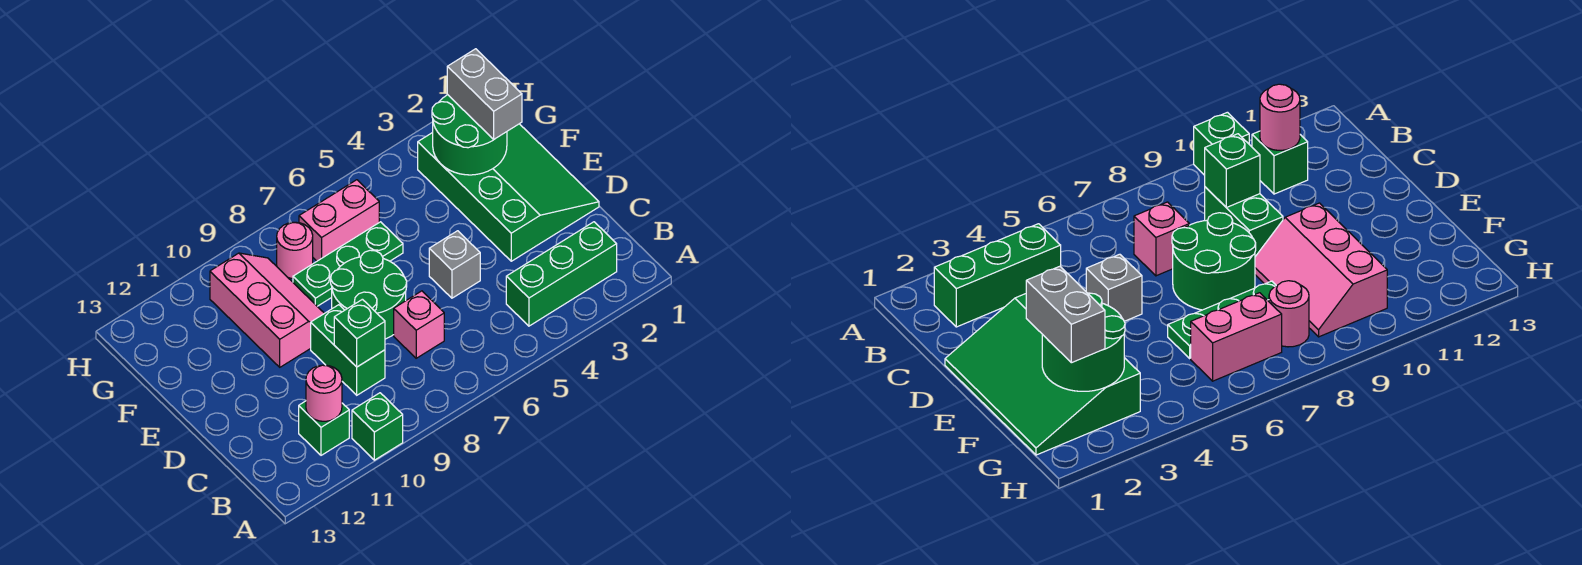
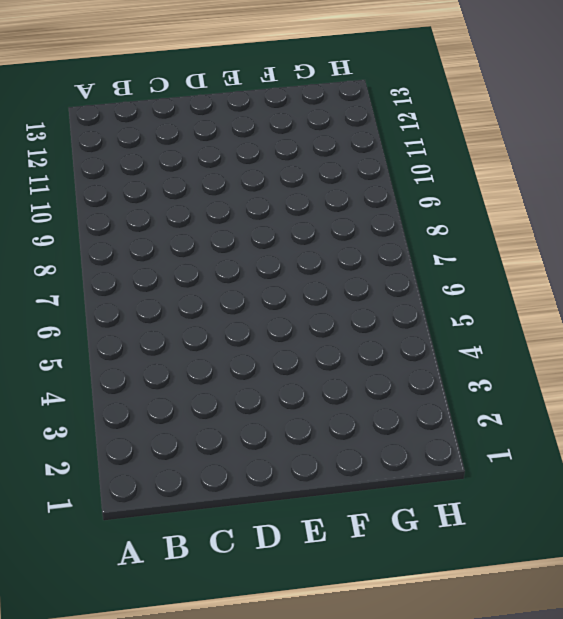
none -> green 1x1 brick [352,393,403,460]
none -> green 1x3 brick [506,222,617,326]
none -> green 1x1 brick [299,401,349,455]

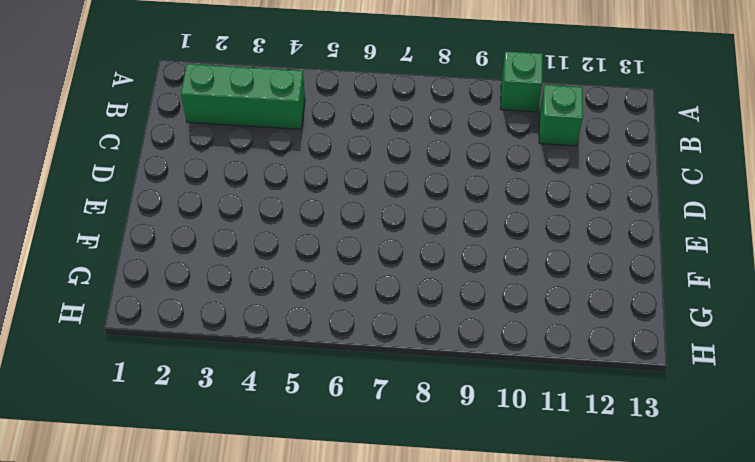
none -> pink 1x1 brick [394,291,444,358]
none -> green 1x2 brick [311,305,385,395]
none -> green 3x4 slope [418,124,599,261]

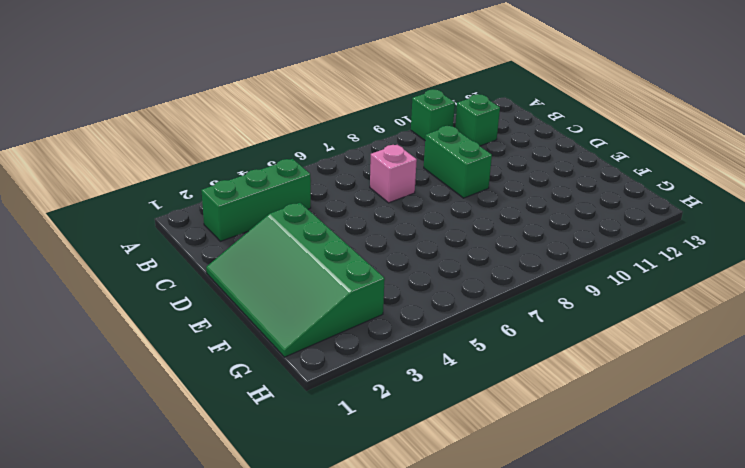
none -> grey 1x1 brick [429,231,480,298]
none -> green 2x2 round brick [331,250,407,339]
none -> pink 2x3 slope [210,253,324,367]

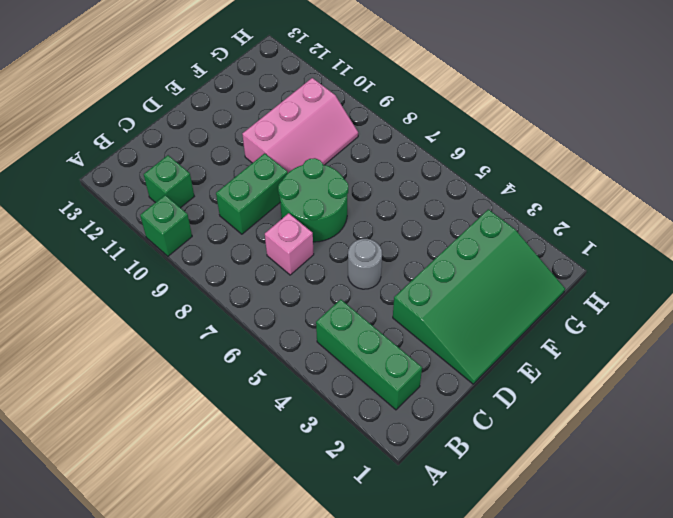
grey 1x1 round brick [348,239,382,289] -> grey 1x1 brick [429,231,480,298]
none -> green 1x3 plate [293,222,403,306]
none -> pink 1x2 brick [299,180,379,261]
none -> pink 1x1 round brick [277,222,313,278]

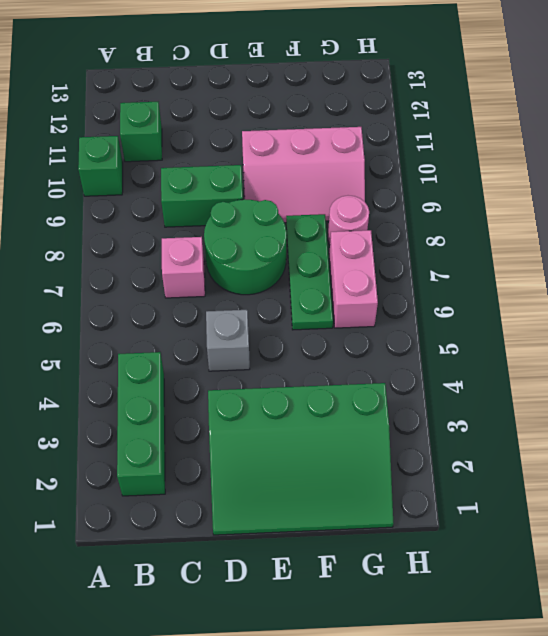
none -> pink 1x1 round brick [306,365,342,421]
none -> green 1x1 brick [334,299,385,367]
none -> green 2x2 round brick [432,95,507,175]

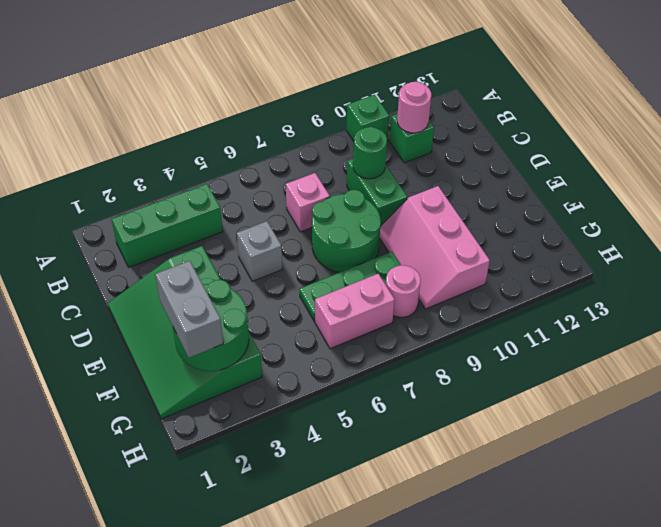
green 1x1 round brick [353,127,387,179] -> green 1x1 brick [334,299,385,367]

